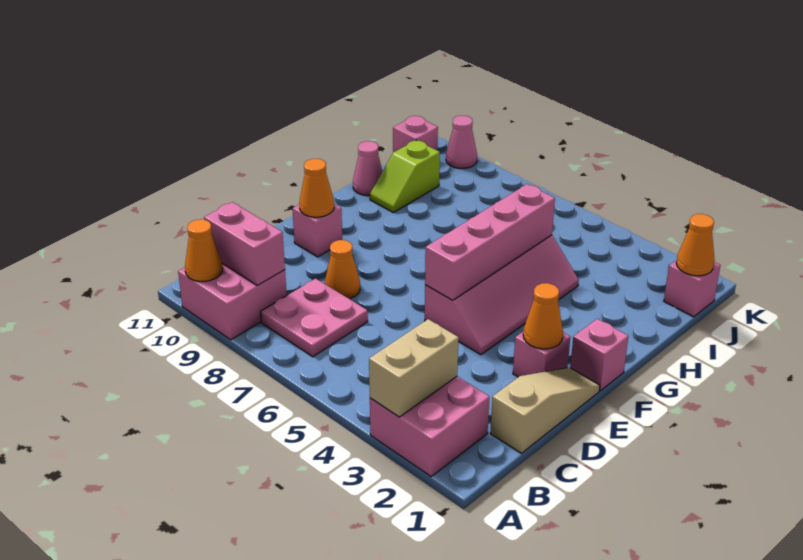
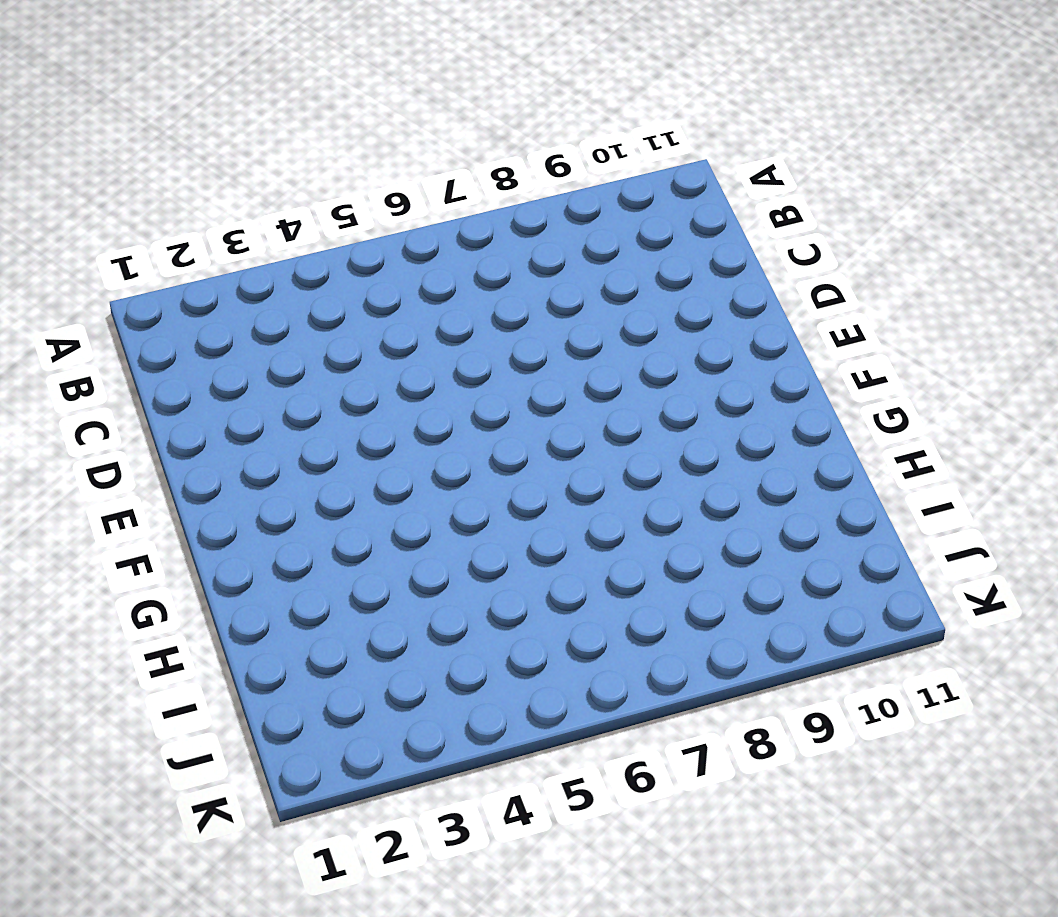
none -> pink 2x2 brick [370,377,489,477]
none -> pink 2x2 brick [178,263,287,340]
none -> pink 2x2 plate [261,278,368,357]

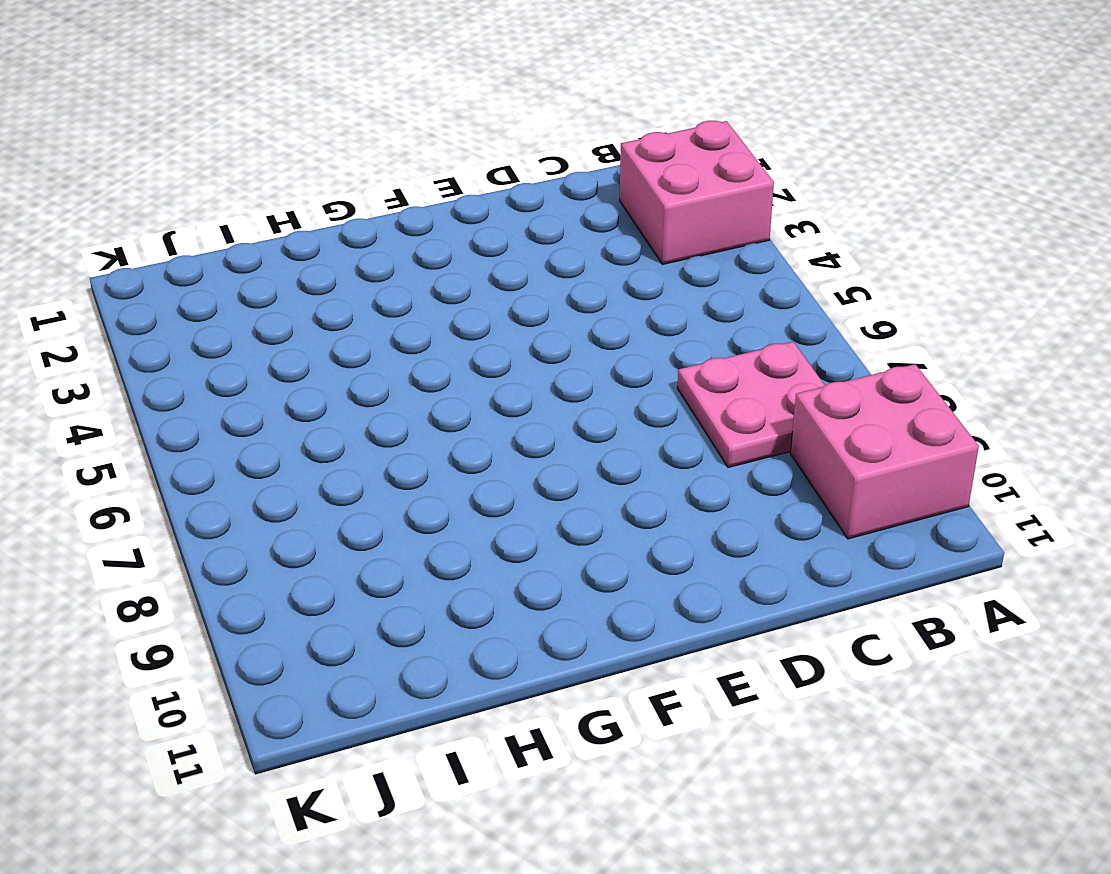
none -> tan 1x3 slope [490,368,600,453]
none -> orange 1x1 cone [325,240,360,299]
none -> pink 1x1 brick [513,331,570,377]

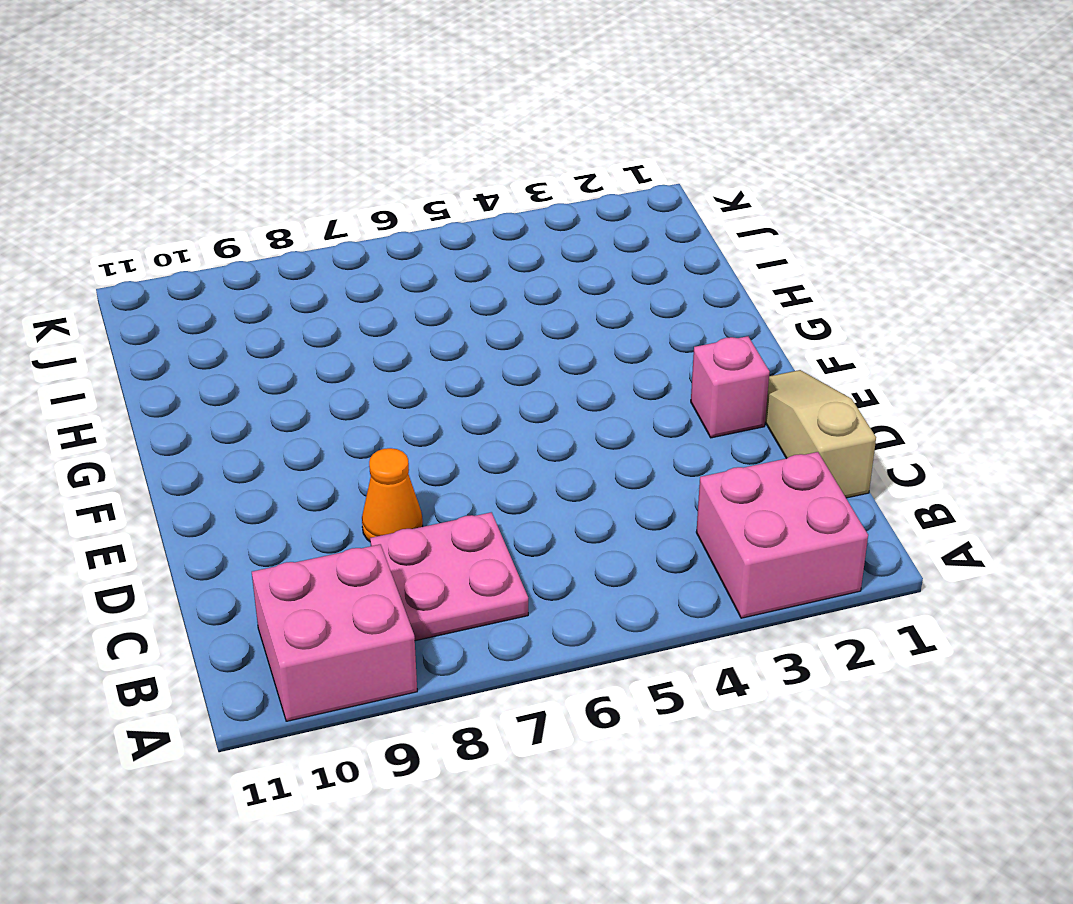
none -> pink 2x4 slope [425,235,579,355]
none -> pink 1x1 brick [293,204,342,257]
none -> pink 1x1 brick [570,319,628,391]

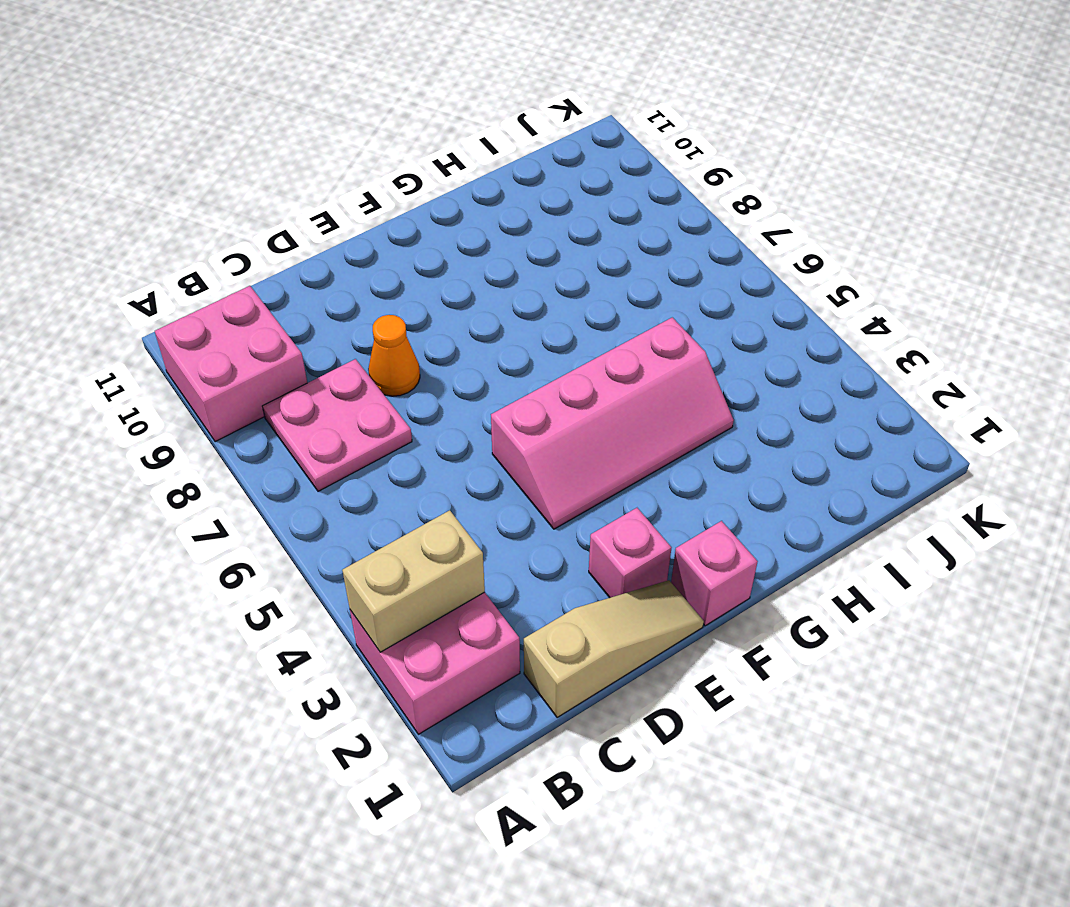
none -> pink 1x1 brick [293,204,342,257]
none -> lime 1x2 slope [370,140,440,213]
none -> pink 1x1 cone [353,141,383,196]

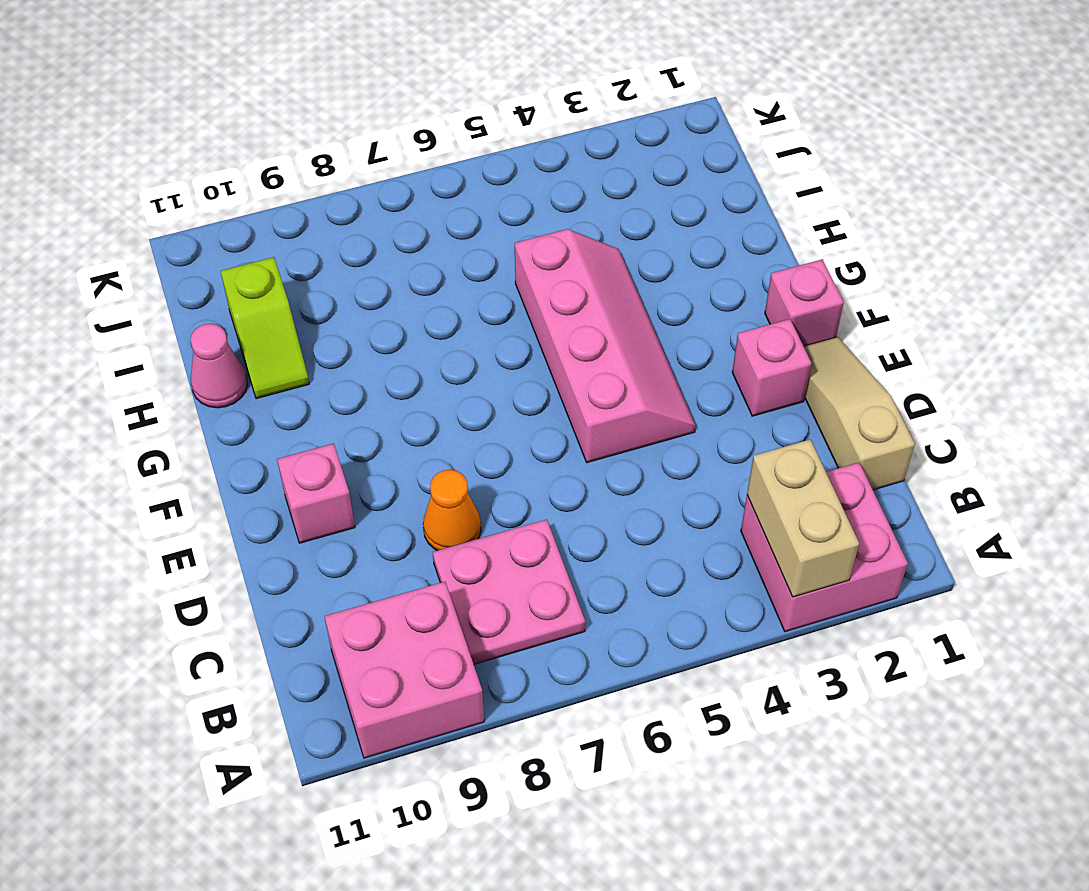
none -> pink 1x1 brick [664,260,721,317]
none -> pink 1x1 brick [393,116,438,152]
none -> pink 1x1 cone [446,116,477,168]

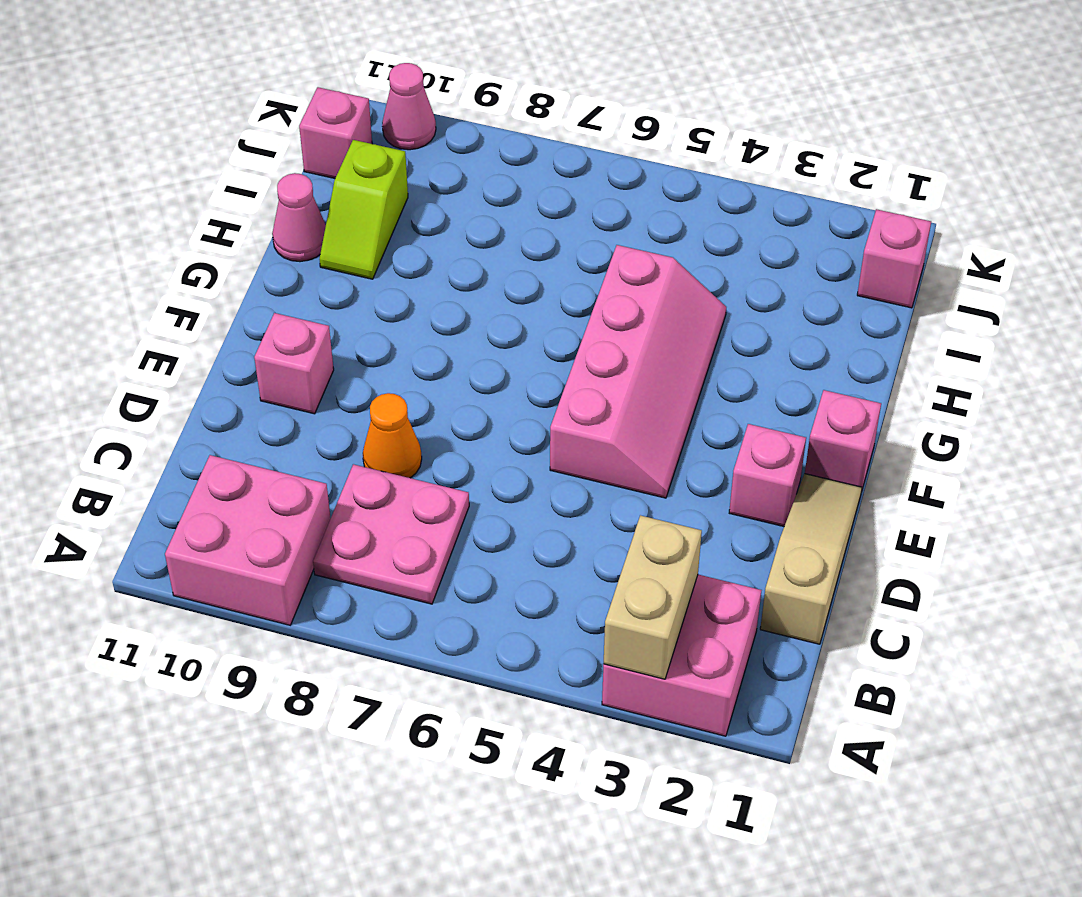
none -> orange 1x1 cone [185,219,223,281]
none -> pink 1x2 brick [204,202,285,285]
none -> orange 1x1 cone [523,283,563,349]

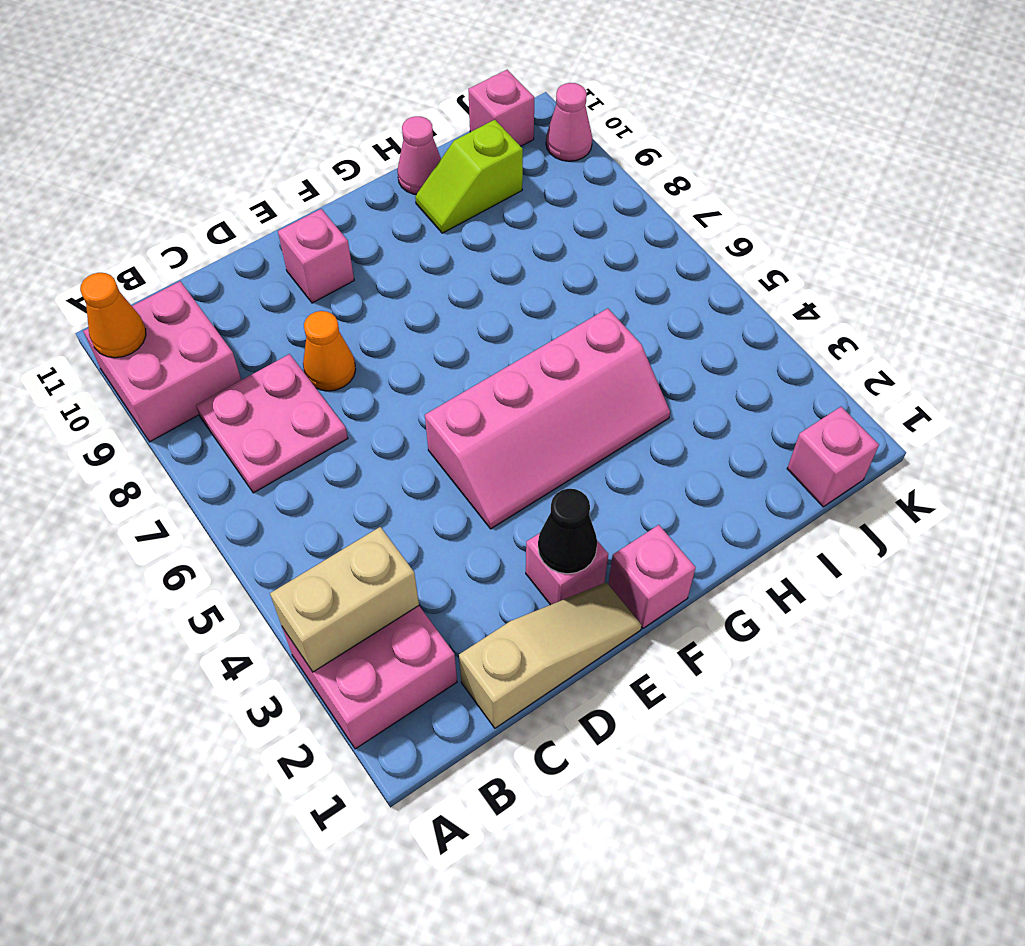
black 1x1 cone [538,489,597,574] -> orange 1x1 cone [523,283,563,349]
none -> pink 1x2 brick [204,202,285,285]
none -> pink 1x4 brick [425,184,555,300]
none -> orange 1x1 cone [299,159,334,217]

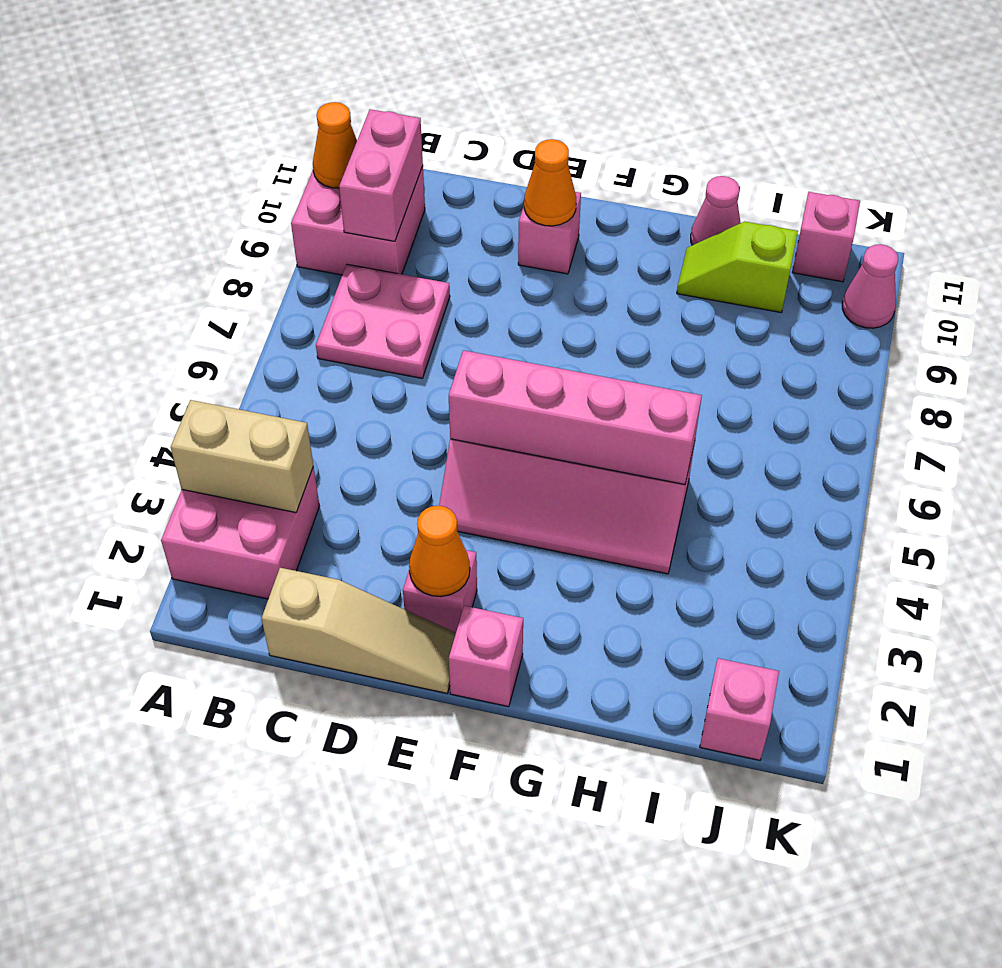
none -> orange 1x1 cone [325,240,360,299]
none -> orange 1x1 cone [676,214,714,276]

